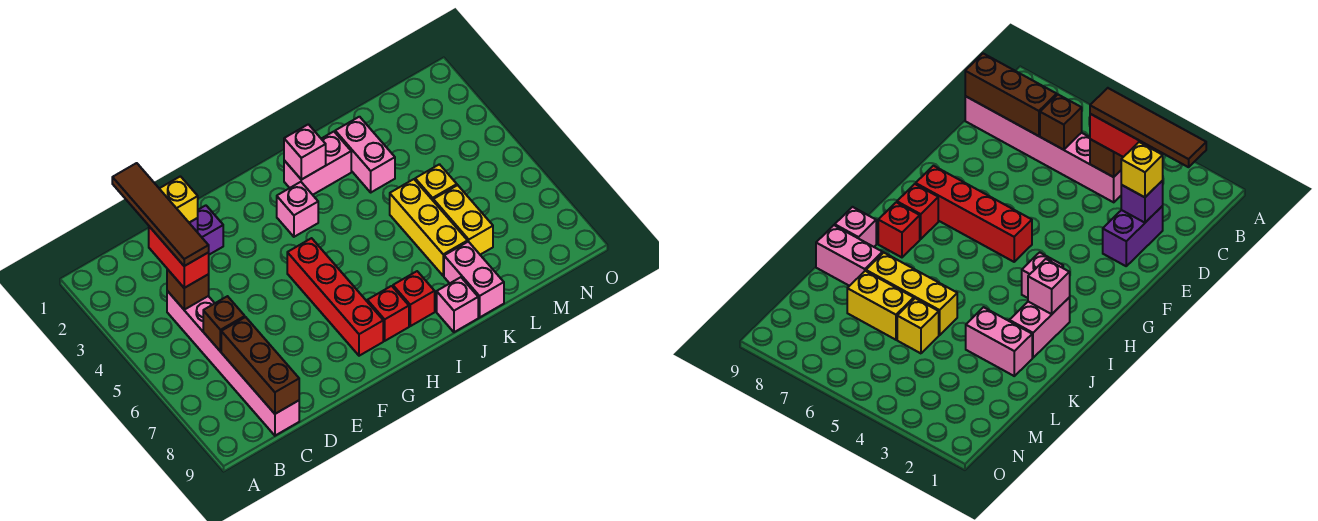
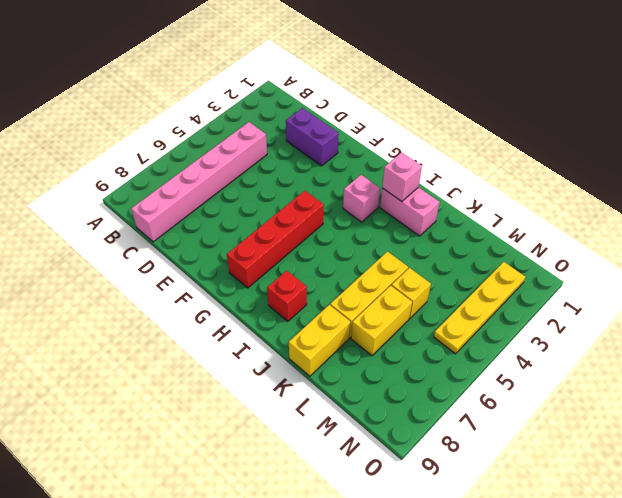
yellow 1x2 brick [289,305,350,376] -> pink 1x2 brick [444,241,504,317]
yellow 1x4 plate [434,262,525,354] -> none
none -> red 1x1 brick [367,286,409,341]
none -> pink 1x1 brick [437,277,478,332]
none -> pink 1x2 brick [335,117,395,192]

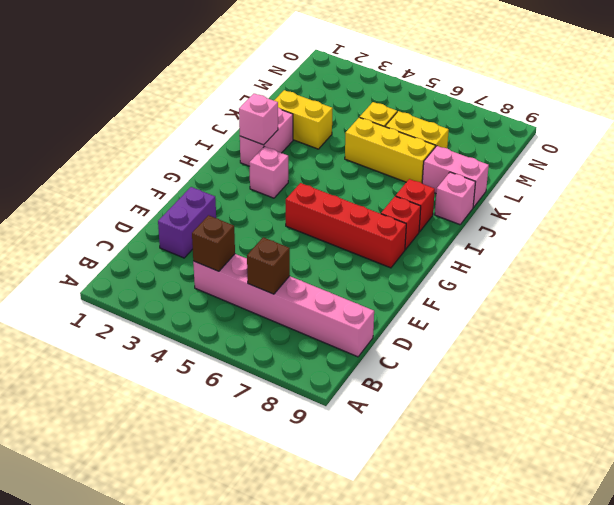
yellow 1x2 brick [274,90,333,149] -> pink 1x2 brick [335,117,395,192]
none -> brown 1x3 brick [221,317,299,414]
none -> purple 1x1 brick [1121,181,1163,223]
none -> red 1x2 brick [149,227,209,288]

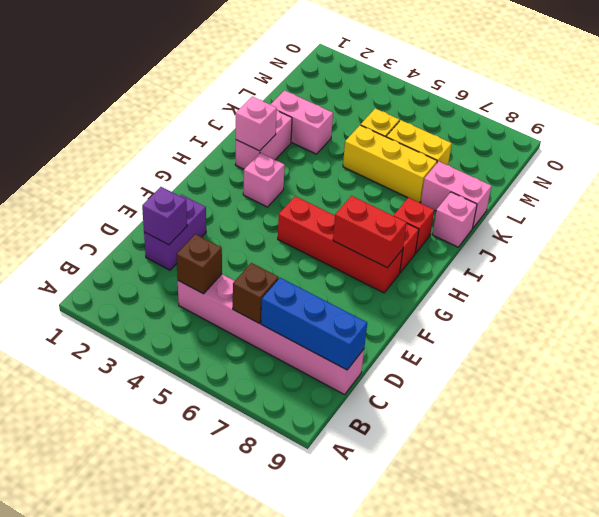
blue 1x3 brick [261,278,367,370] -> brown 1x3 brick [221,317,299,414]
red 1x2 brick [333,196,407,268] -> red 1x2 brick moved to [149,227,209,288]
none -> yellow 1x1 brick [159,176,198,223]
none -> brown 1x4 tile [112,163,209,266]

